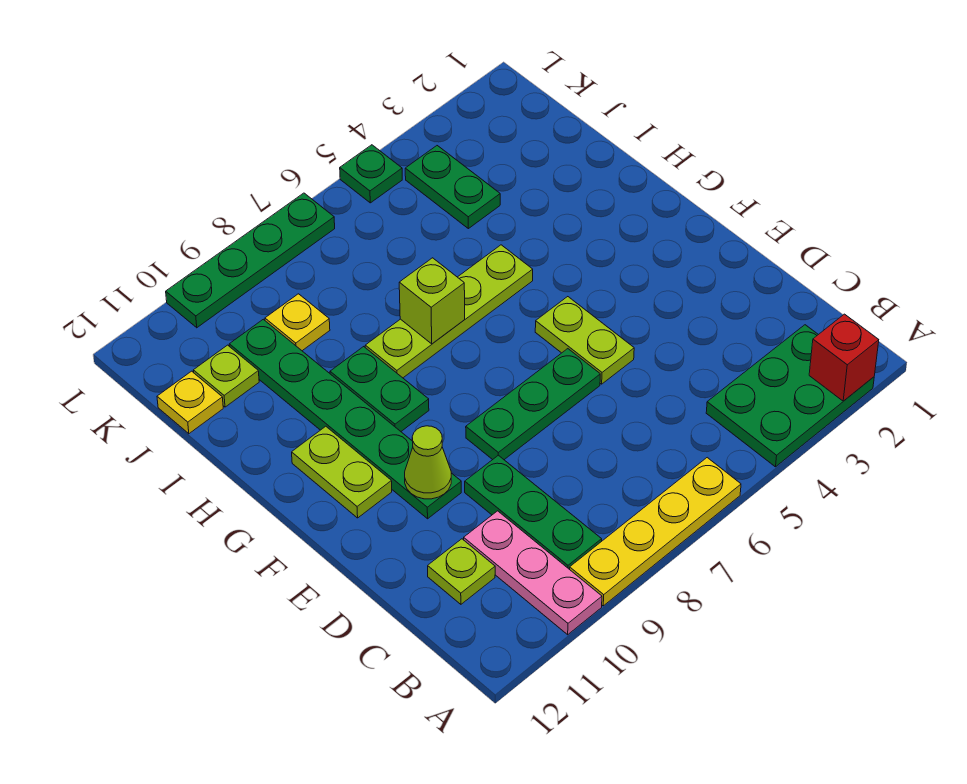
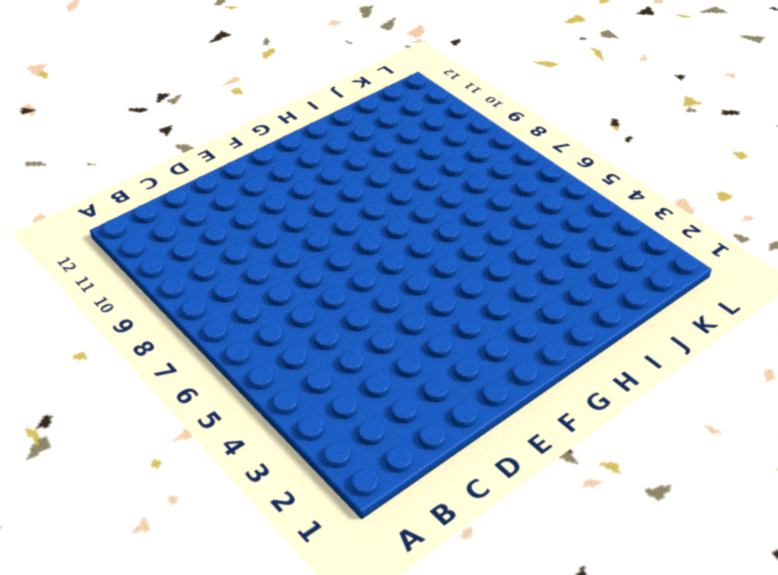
none -> green 2x3 plate [706,325,874,467]
none -> yellow 1x4 plate [570,458,741,606]
none -> pink 1x3 plate [464,511,602,635]

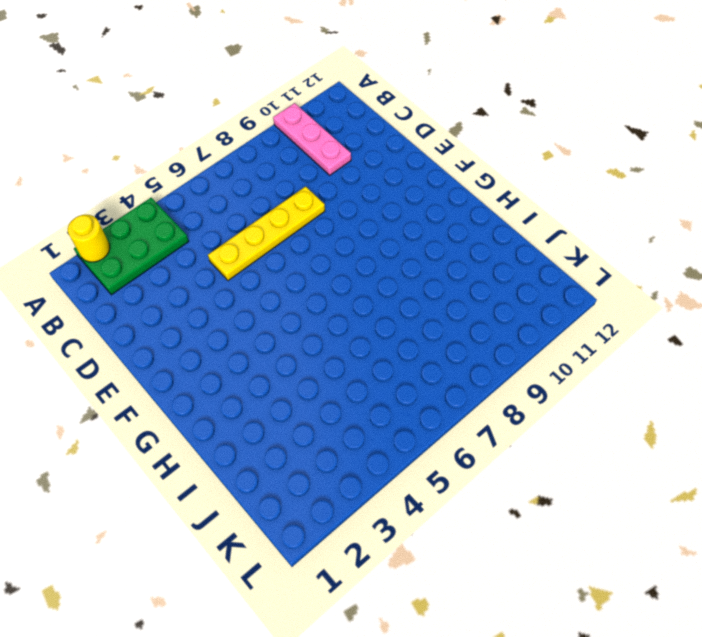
yellow 1x1 round brick [68,215,110,262] -> red 1x1 brick [809,314,879,401]
yellow 1x4 plate [208,187,325,281] -> yellow 1x4 plate moved to [570,458,741,606]
none -> green 1x3 plate [465,455,602,569]
none -> lime 1x1 plate [428,539,495,604]
none -> lime 1x2 plate [535,297,634,384]

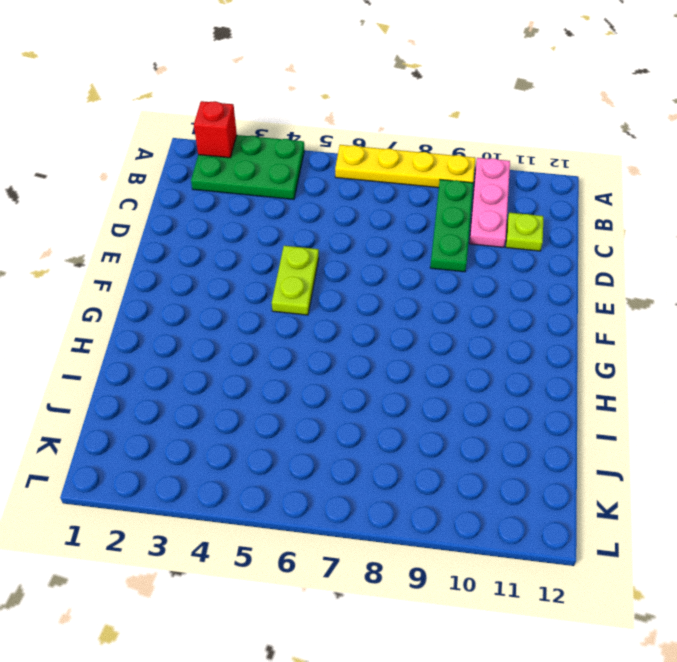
none -> green 1x3 plate [466,349,600,460]
none -> green 1x6 plate [229,319,461,519]
none -> lime 1x2 plate [292,426,392,518]

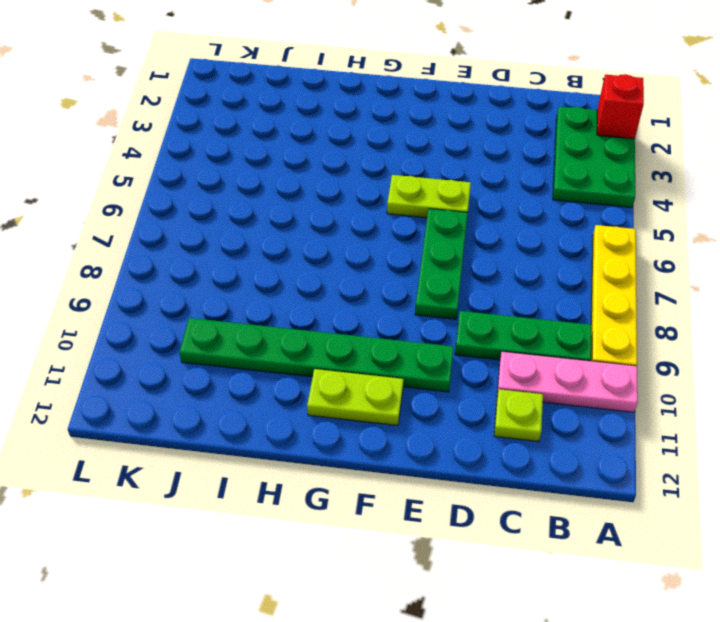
none -> green 1x2 plate [330,347,429,431]
none -> lime 1x4 plate [365,245,533,378]
none -> green 1x2 plate [405,146,500,229]

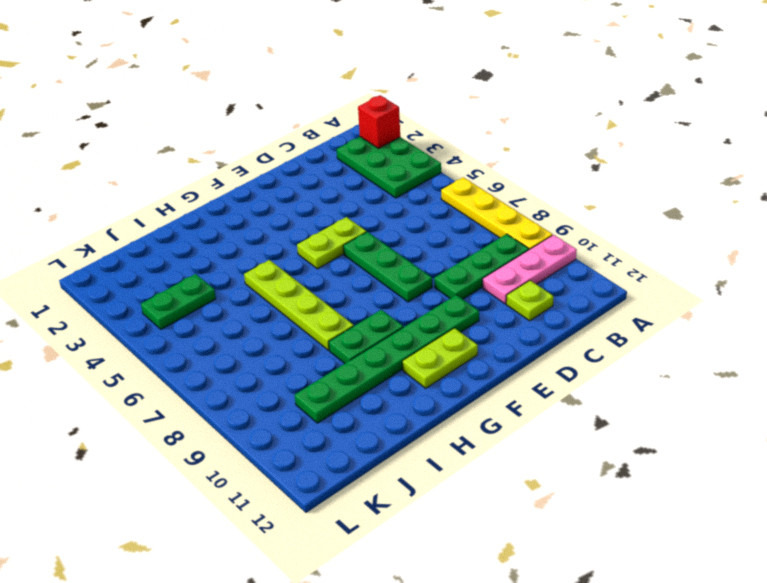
none -> yellow 1x1 plate [265,294,330,351]
none -> lime 1x1 plate [193,345,259,407]
none -> yellow 1x1 plate [157,371,223,434]

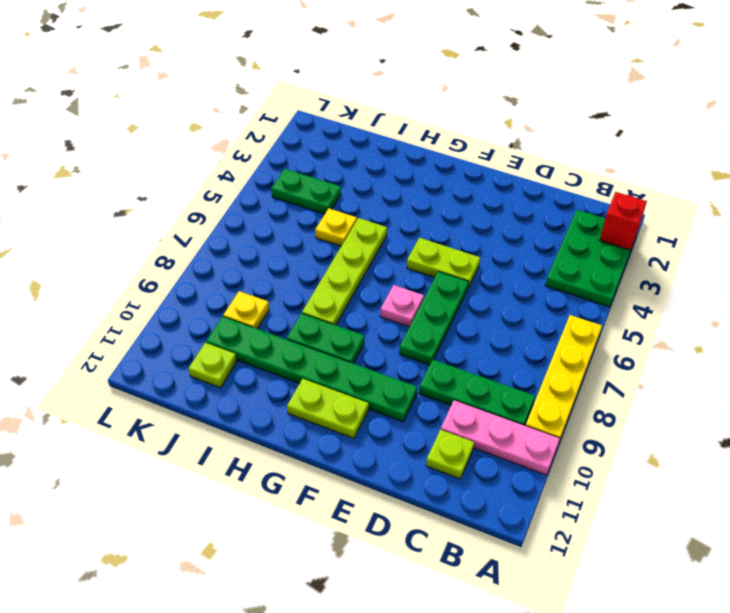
pink 1x1 plate [380,285,424,327] -> none
yellow 1x1 plate [315,208,357,246] -> yellow 1x1 plate moved to [157,371,223,434]
none -> green 1x1 plate [340,145,402,203]
none -> green 1x4 plate [166,193,335,328]
none -> lime 1x1 cone [405,426,451,499]

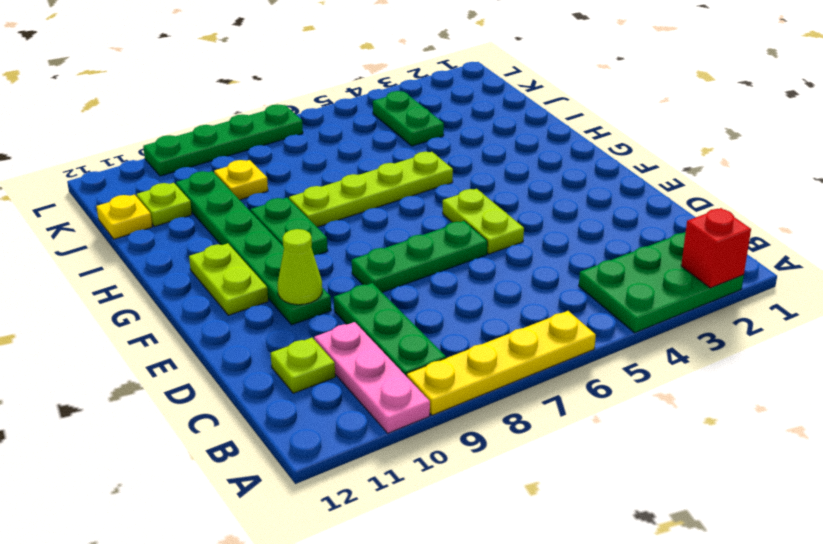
none -> green 1x1 plate [340,145,402,203]
none -> lime 1x1 brick [399,258,465,344]

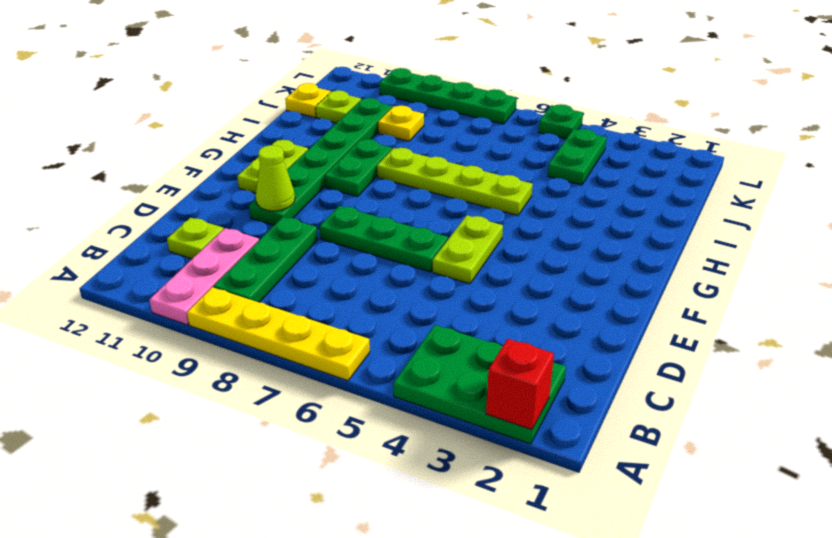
none -> lime 1x1 brick [399,258,465,344]

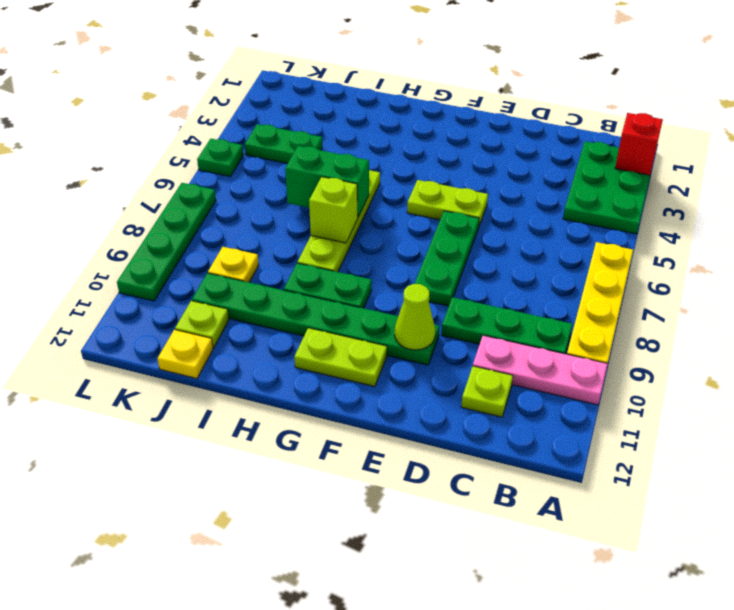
green 1x2 brick [285,146,369,217] -> none

